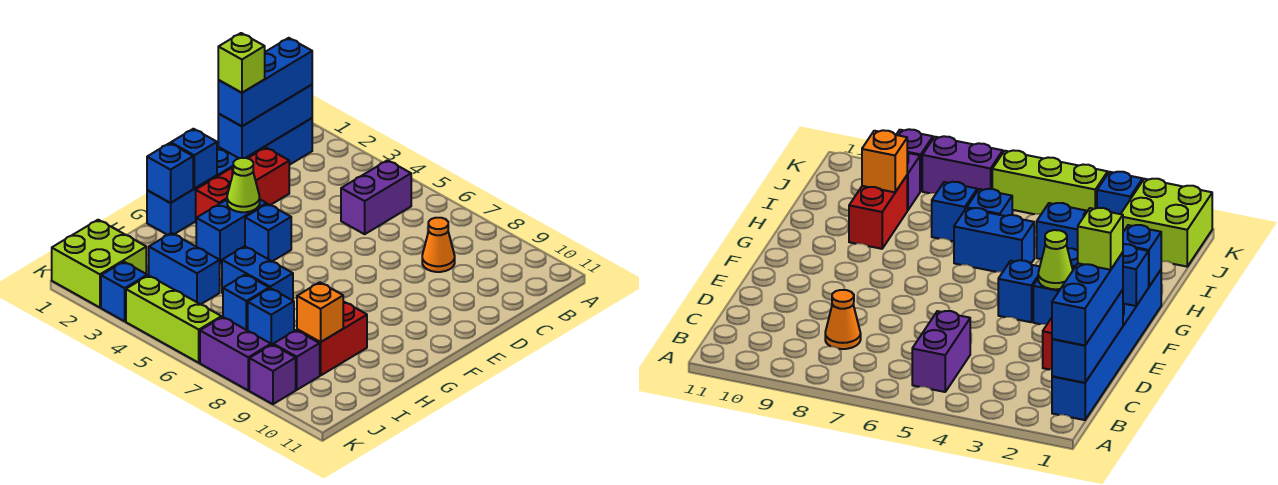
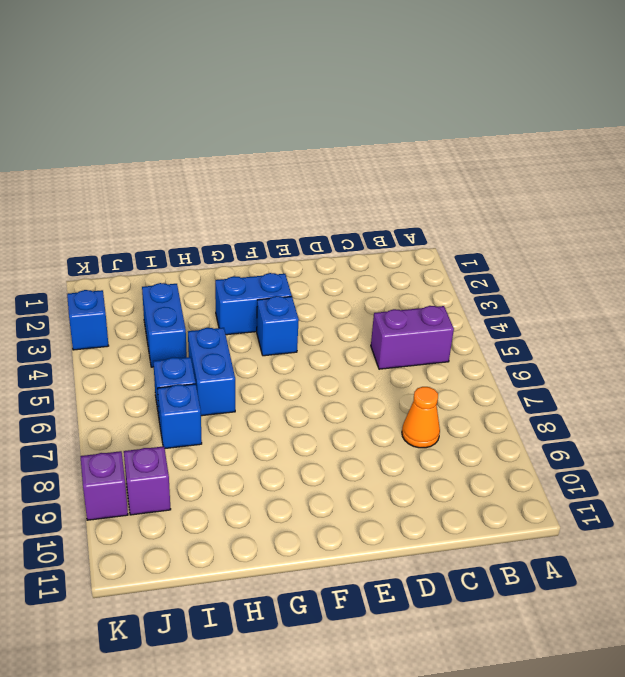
none -> blue 1x6 brick [147,118,312,235]
none -> red 1x3 brick [196,148,289,218]
none -> red 1x2 brick [297,301,367,375]

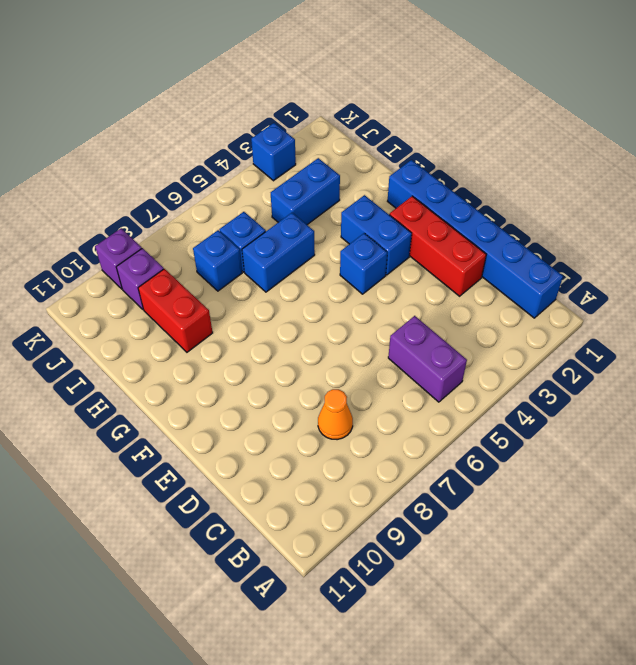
none -> lime 2x2 brick [52,220,146,307]
none -> lime 1x3 brick [126,275,222,363]
none -> purple 1x2 brick [200,317,271,390]

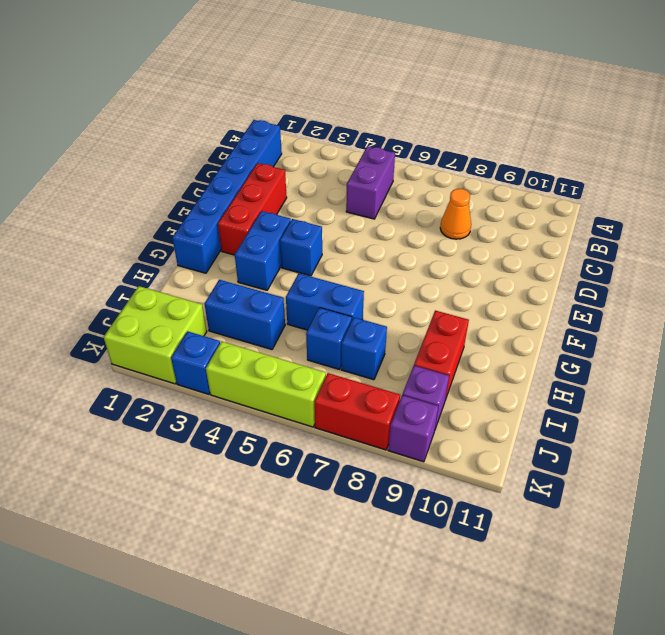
red 1x2 brick [314,373,400,450] -> purple 1x2 brick [200,317,271,390]
none -> blue 1x3 brick [218,85,312,158]
none -> blue 1x1 brick [171,129,217,189]
none -> lime 1x1 cone [227,158,260,212]

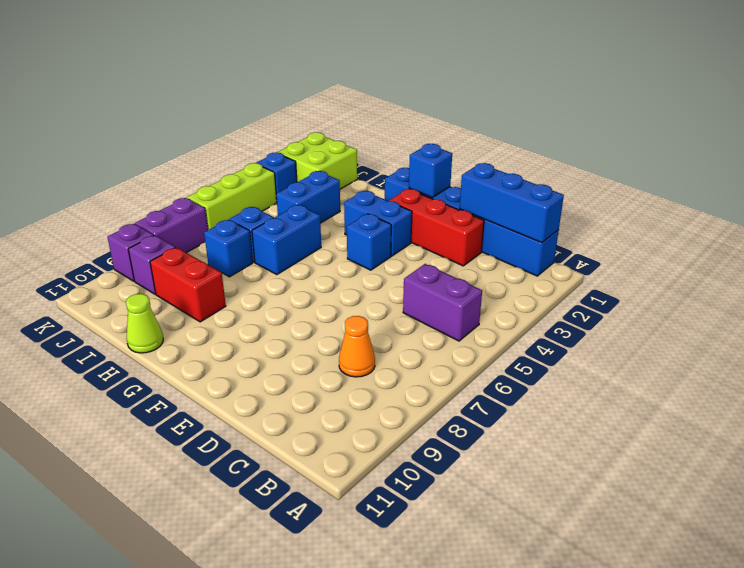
lime 1x1 cone [126,294,163,353] -> lime 1x1 cone moved to [227,158,260,212]
none -> blue 1x1 brick [147,143,193,203]
none -> orange 1x1 brick [297,282,343,342]
none -> blue 1x3 brick [218,38,312,126]

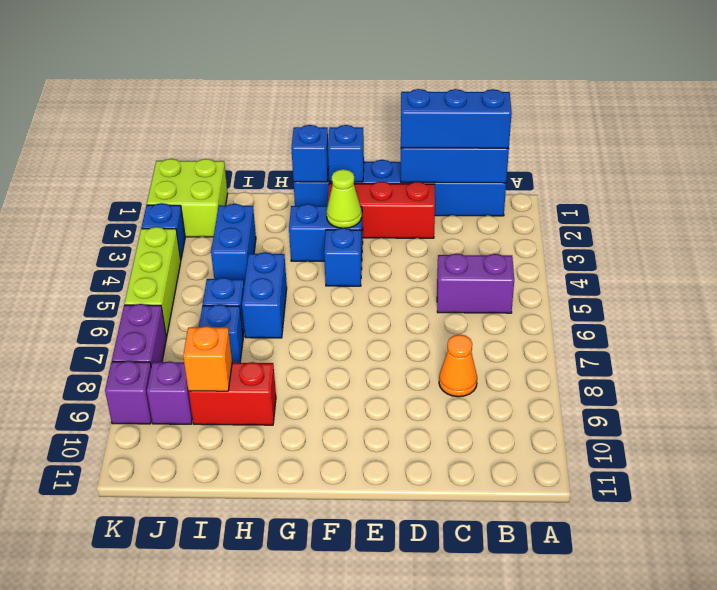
none -> lime 1x1 brick [218,33,265,93]

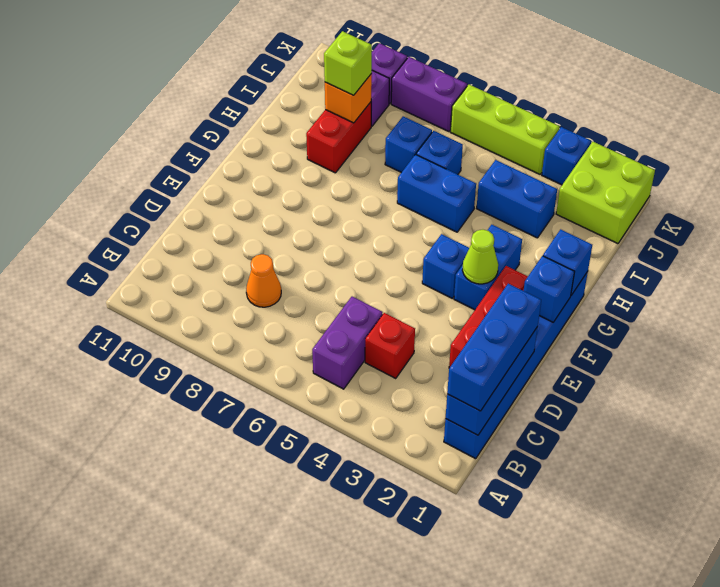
red 1x1 brick [365,313,415,378] -> none
lime 1x1 brick [324,31,372,95] -> lime 1x1 brick moved to [218,33,265,93]

